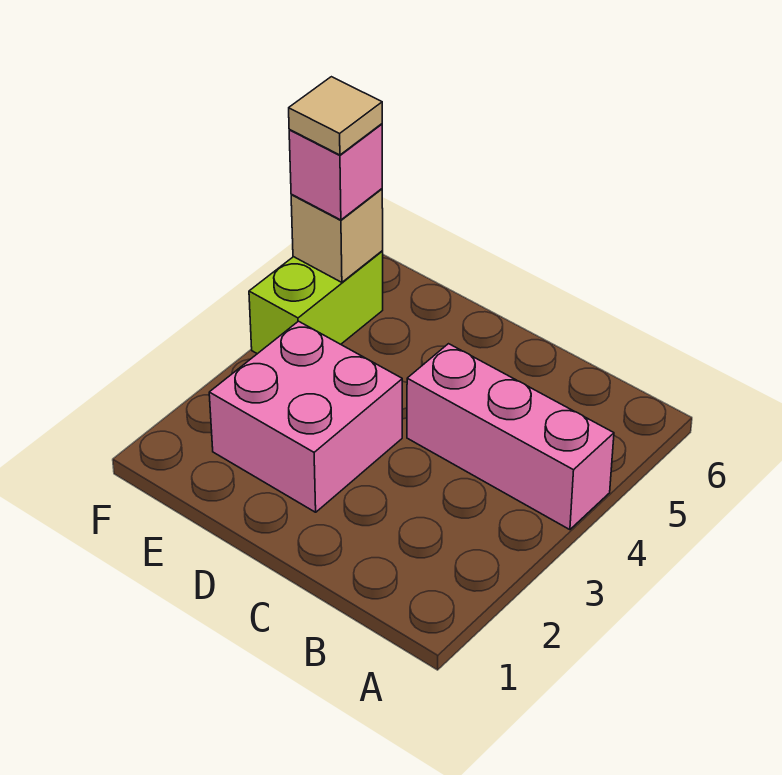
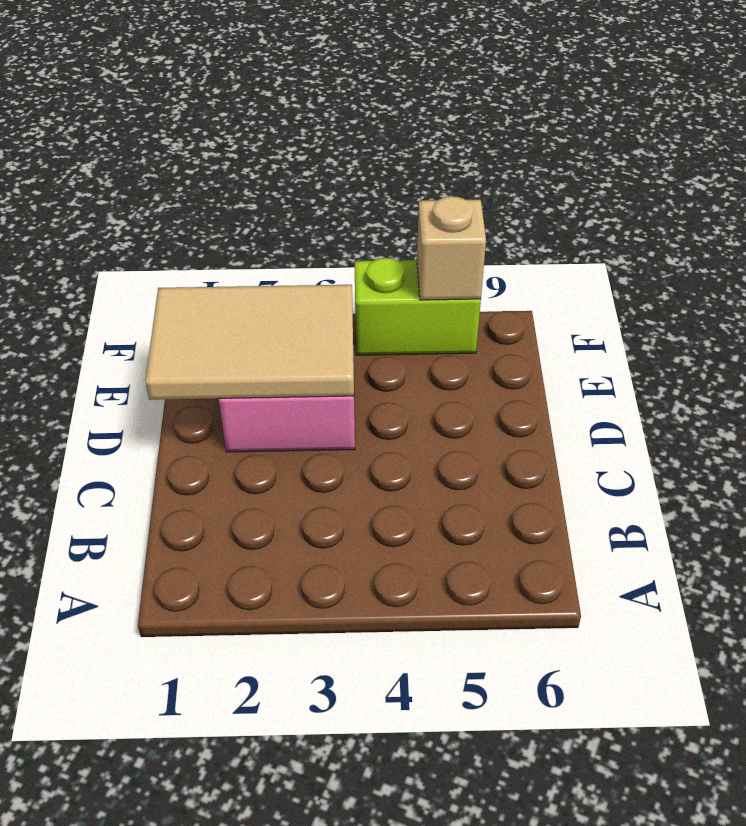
tan 2x3 tile [145,285,354,400] -> none
none -> pink 1x3 brick [407,344,614,530]
none -> pink 1x1 brick [289,124,382,220]

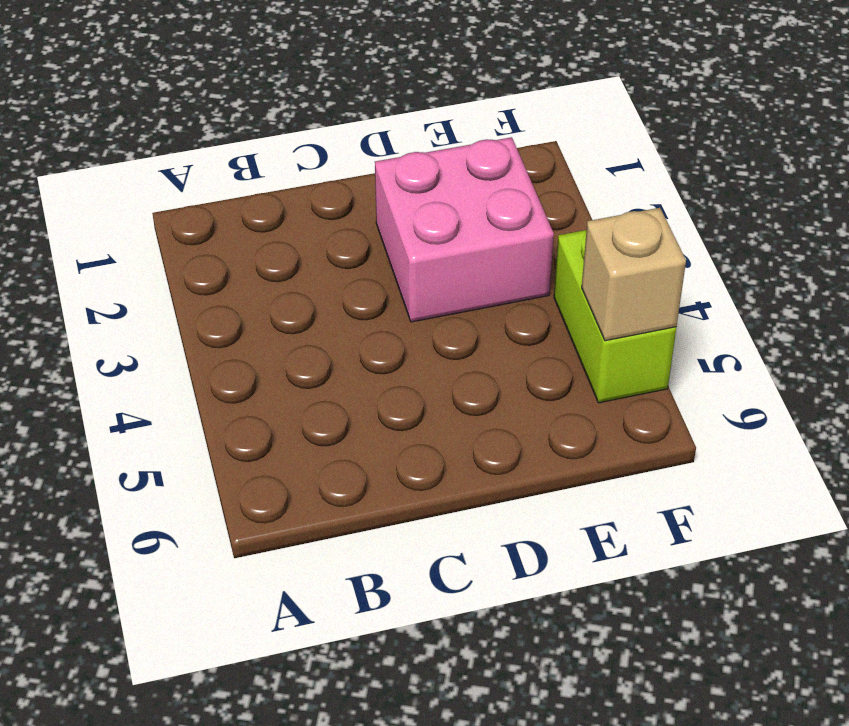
none -> pink 1x3 brick [407,344,614,530]
none -> pink 1x1 brick [289,124,382,220]

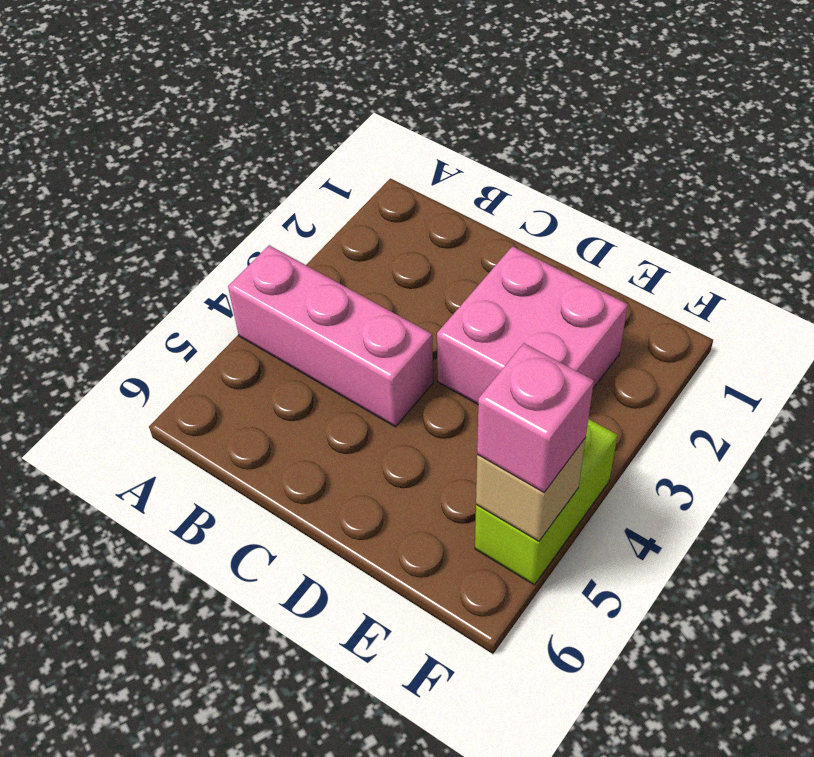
none -> tan 1x1 tile [289,77,382,155]

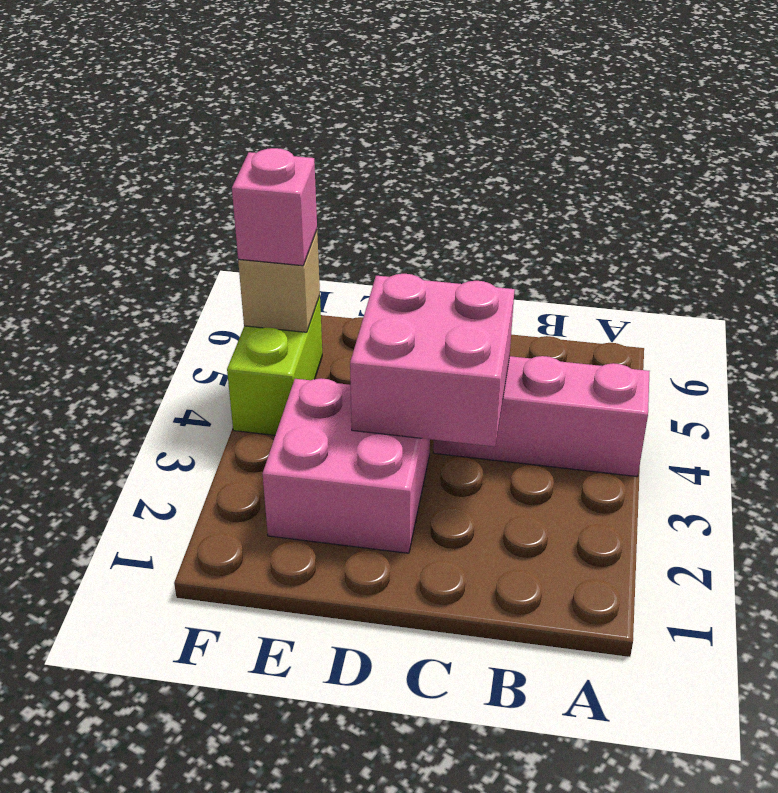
pink 2x2 brick [350,274,515,447] -> none
none -> tan 1x1 tile [289,77,382,155]

